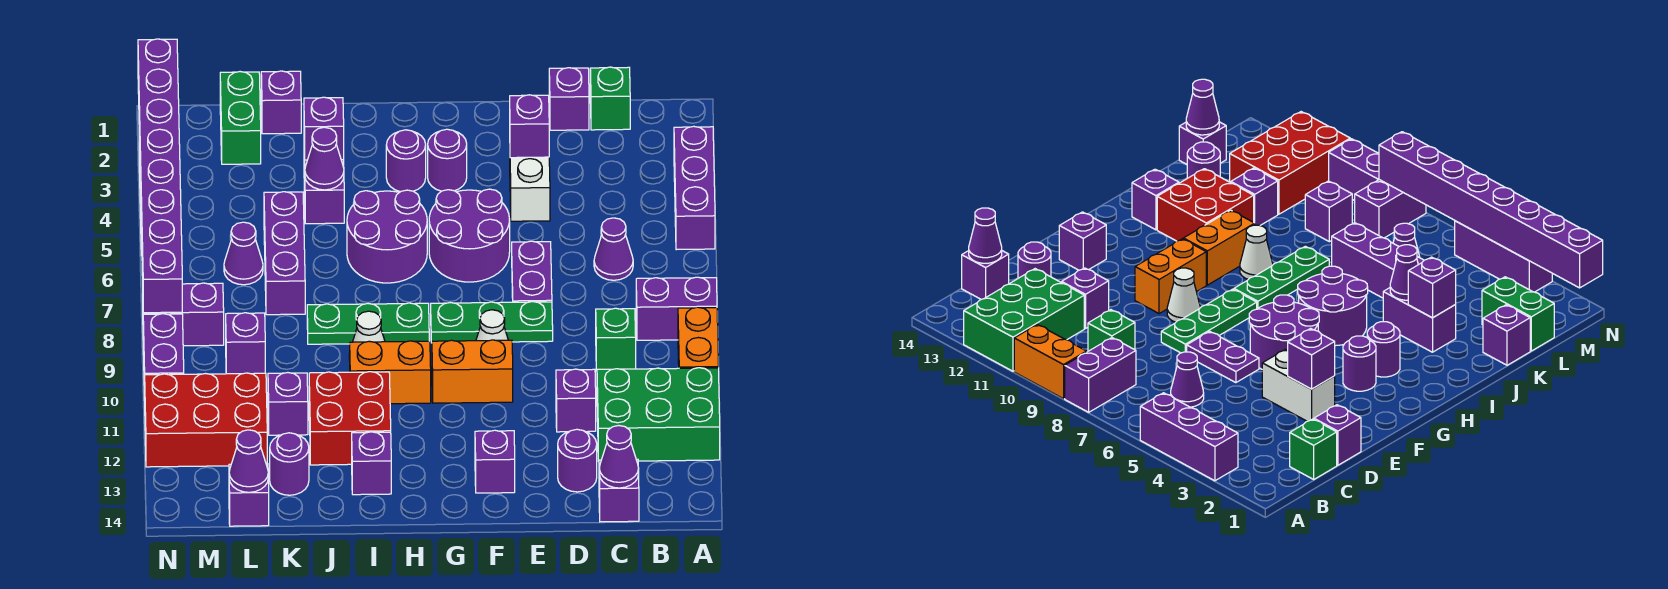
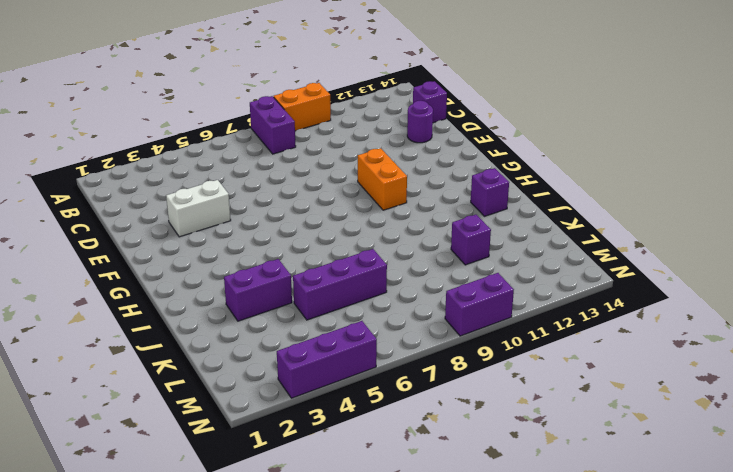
none -> purple 1x3 brick [674,126,715,250]
none -> green 2x3 brick [597,368,720,461]
none -> green 1x1 brick [590,67,630,130]
none -> purple 1x1 cone [594,218,633,280]

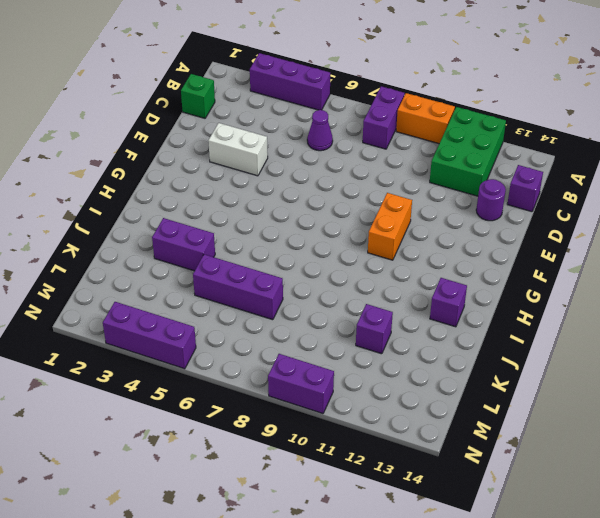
none -> green 1x1 brick [596,308,636,371]
none -> purple 1x1 brick [549,68,589,130]
none -> purple 1x1 brick [556,369,596,432]
none -> purple 1x2 plate [512,241,552,302]

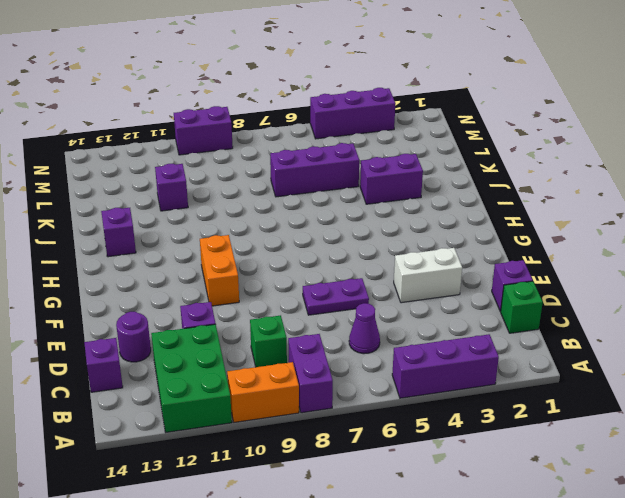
none -> green 1x3 plate [431,302,553,343]
none -> purple 2x2 round brick [429,189,510,282]
none -> white 1x1 cone [476,310,508,341]
none -> purple 1x1 brick [475,430,515,493]

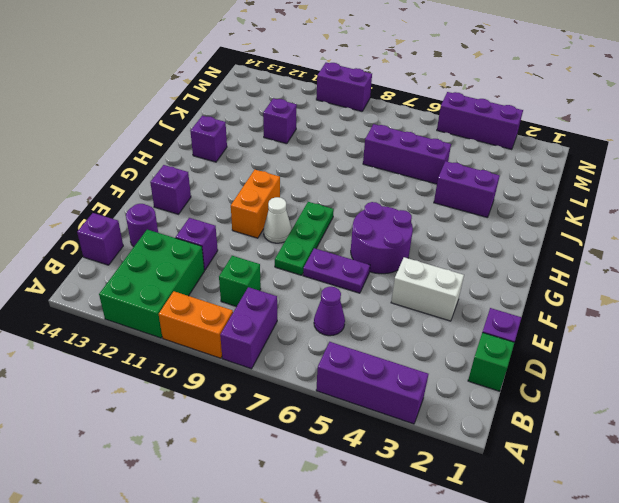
none -> purple 1x1 round brick [428,129,467,191]
none -> purple 1x1 round brick [386,130,426,192]
none -> purple 2x2 round brick [347,190,427,283]
none -> green 1x3 plate [307,303,429,344]

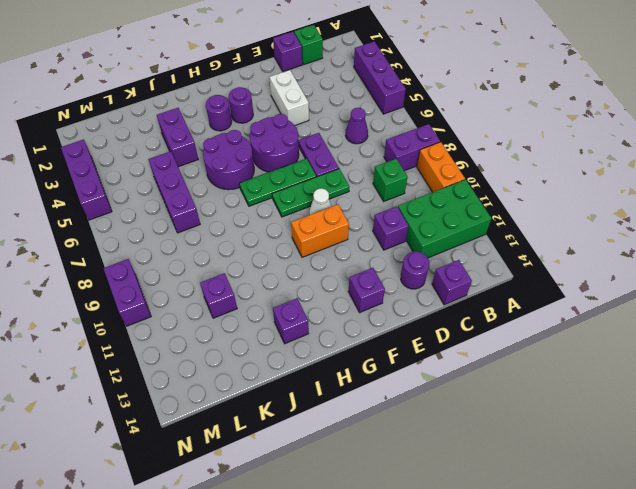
green 1x3 plate [239,159,316,206] -> green 1x3 plate moved to [307,303,429,344]
none -> orange 1x2 brick [350,341,431,404]
none -> white 1x1 cone [349,311,385,360]
none -> red 2x2 brick [309,372,391,465]
none -> purple 1x1 brick [261,71,301,134]

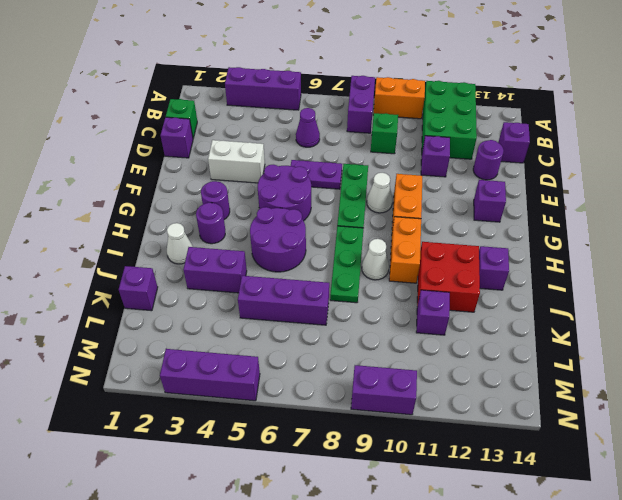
white 1x1 cone [167,223,193,264] -> none
none -> purple 1x1 round brick [270,433,309,495]
none -> green 1x2 brick [220,72,261,164]
none -> purple 1x1 cone [224,222,263,285]
none -> purple 1x1 brick [226,313,265,374]

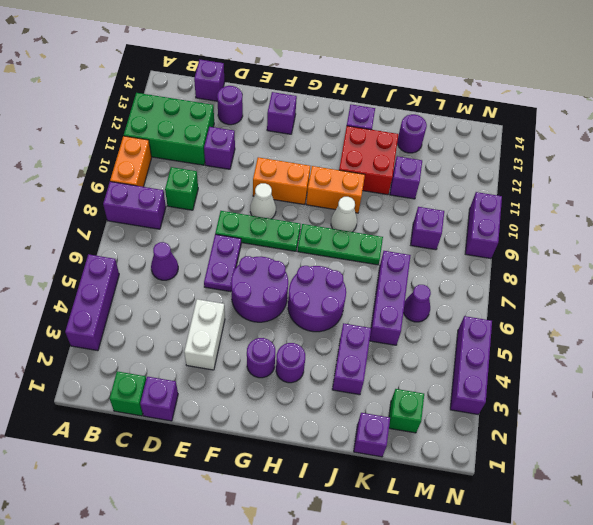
green 1x1 brick [389,389,424,433] -> green 1x2 brick [220,72,261,164]
none -> red 2x3 brick [145,373,267,467]
none -> purple 1x1 brick [229,464,269,526]
none -> purple 1x2 brick [143,283,224,346]
none -> purple 1x1 cone [599,426,639,488]

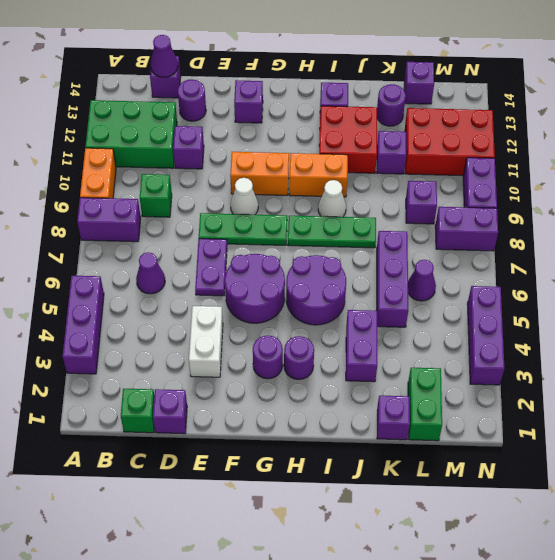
none -> purple 1x1 brick [510,95,549,158]
none -> purple 1x1 brick [304,97,344,160]
none -> purple 1x1 cone [305,127,344,190]
none -> purple 1x1 cone [229,430,268,492]

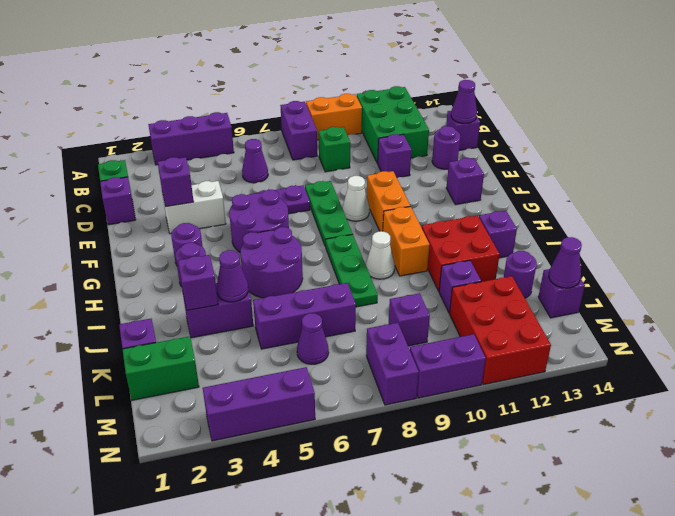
none -> purple 1x8 brick [138,39,182,313]

